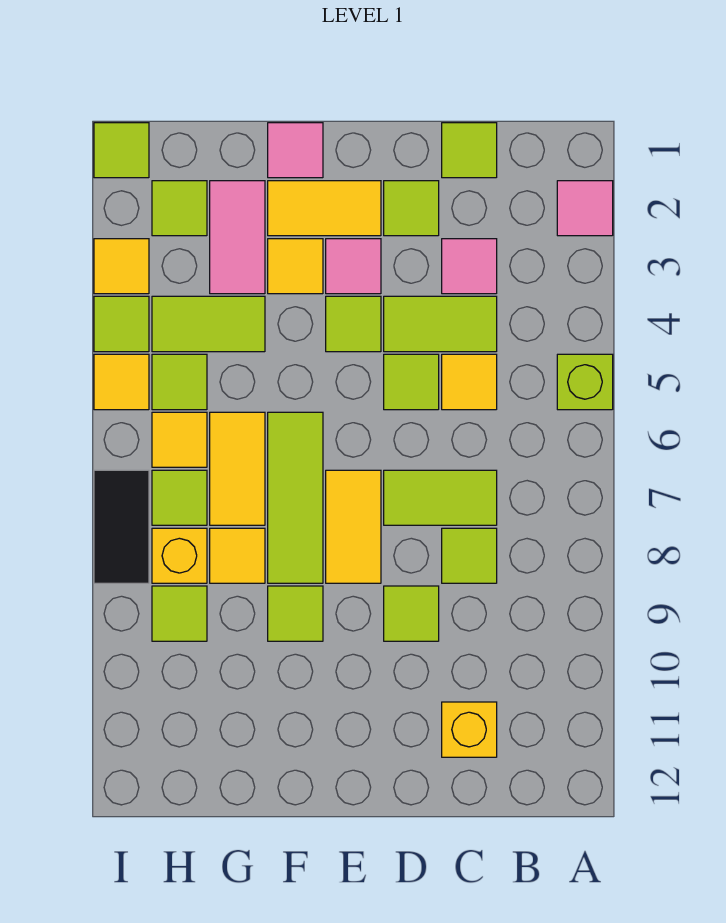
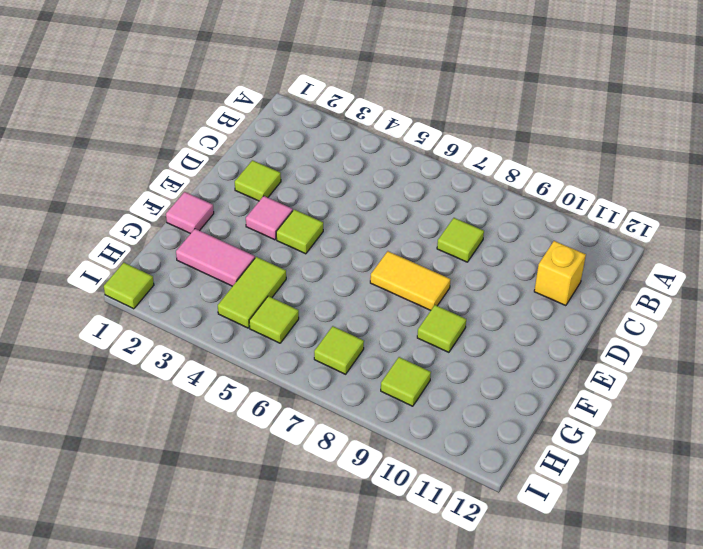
none -> pink 1x1 tile [557,181,613,236]
none -> lime 1x1 brick [557,354,613,410]
none -> lime 1x1 tile [442,123,497,178]
none -> pink 1x1 tile [442,239,497,294]

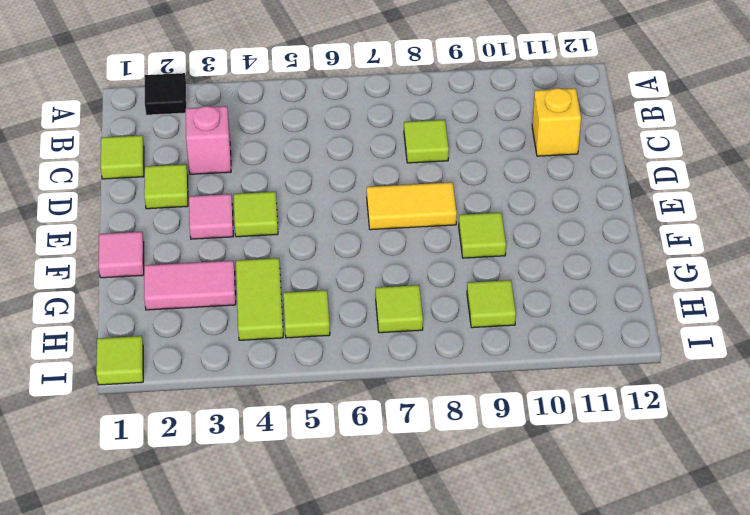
black 1x1 tile [145,73,187,115] -> pink 1x1 tile [557,181,613,236]
pink 1x1 brick [186,106,231,174] -> pink 1x1 tile [442,239,497,294]
none -> lime 1x1 brick [557,354,613,410]
none -> lime 1x2 tile [384,296,497,352]
none -> yellow 1x1 tile [442,354,497,410]
none -> lime 1x2 tile [384,470,497,525]

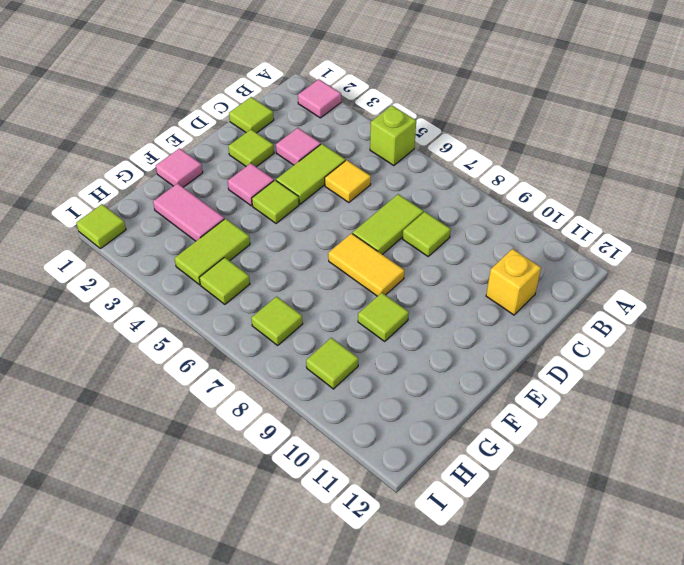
none -> lime 1x1 tile [384,354,439,410]
none -> lime 1x1 tile [384,586,439,641]
none -> yellow 1x2 tile [268,181,381,236]
none -> yellow 1x1 tile [268,239,323,294]

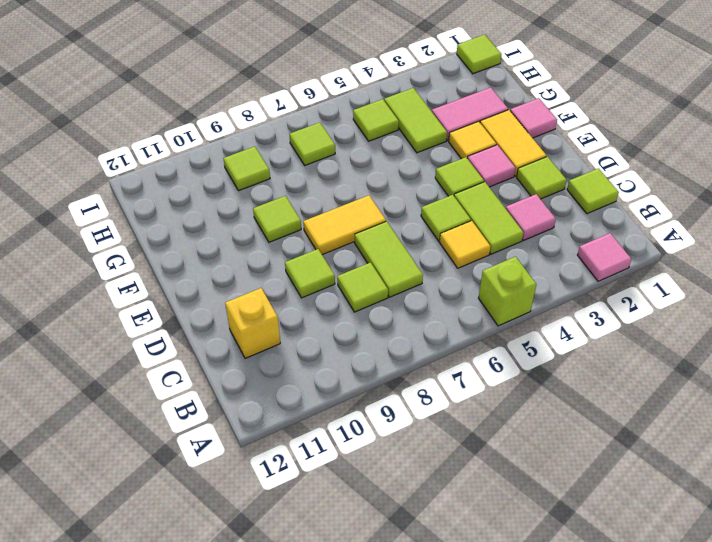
none -> lime 1x3 tile [268,412,323,583]
none -> yellow 1x2 tile [210,412,265,525]
none -> yellow 1x1 tile [210,528,265,583]
none -> lime 1x1 tile [152,181,207,236]

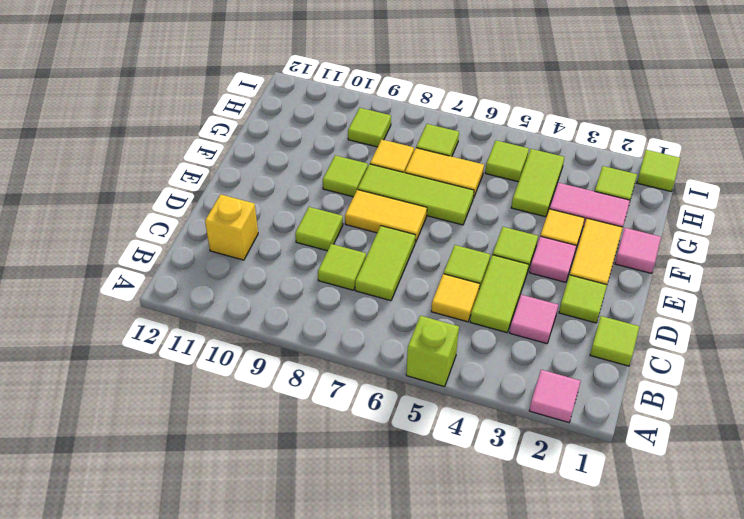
none -> yellow 1x1 tile [152,412,207,467]
none -> yellow 1x1 brick [152,528,207,583]
none -> yellow 1x1 tile [94,239,149,294]
none -> lime 1x1 tile [94,296,149,352]

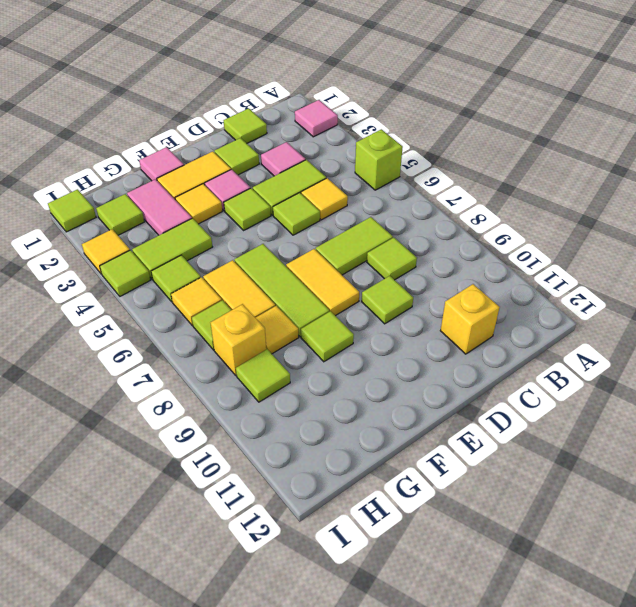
none -> yellow 1x1 tile [94,354,149,410]
none -> black 1x2 tile [94,470,149,583]

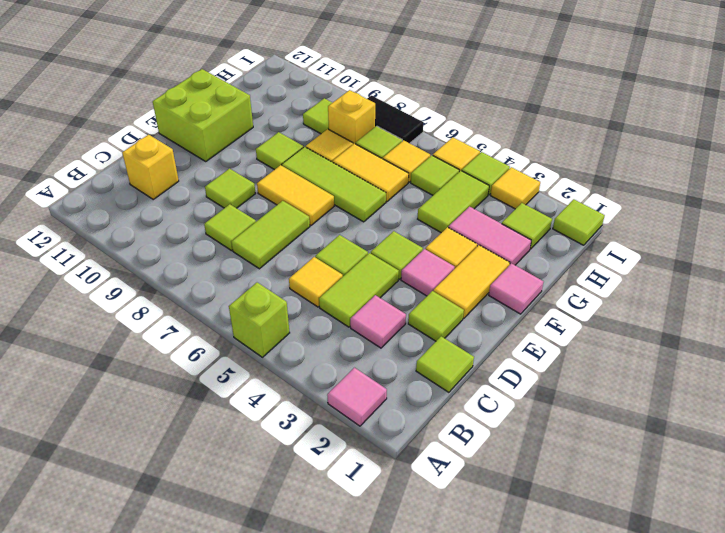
lime 2x2 brick [153,69,253,161] -> none

